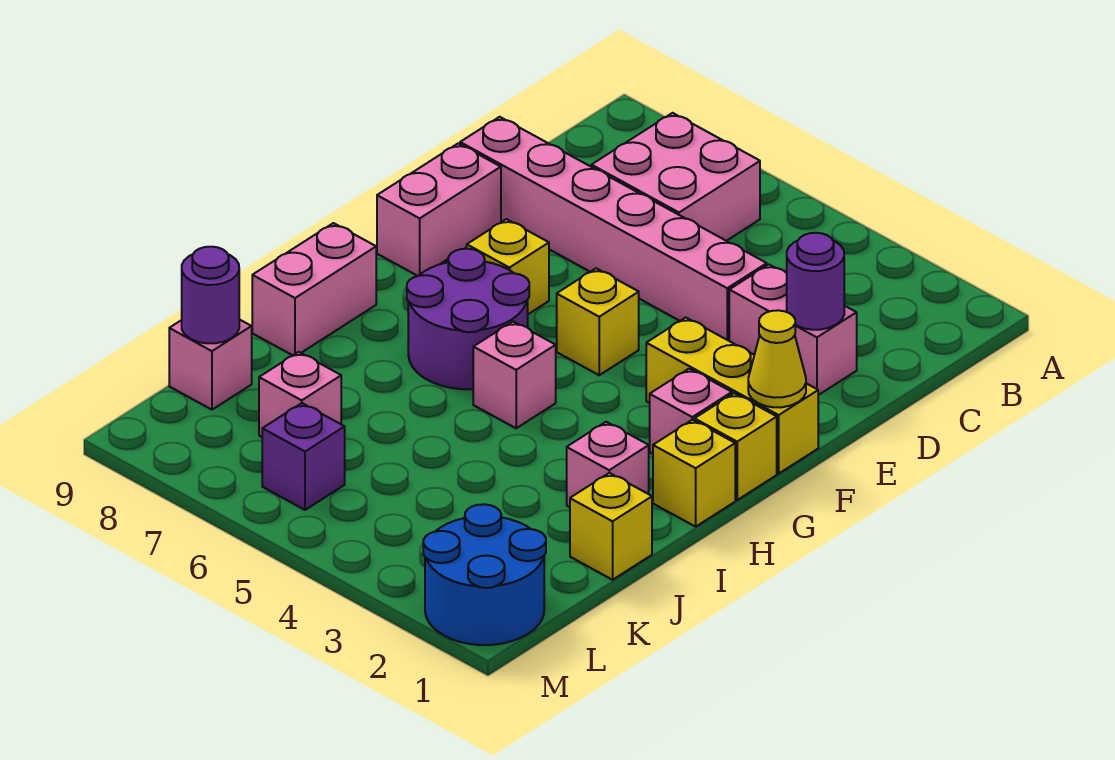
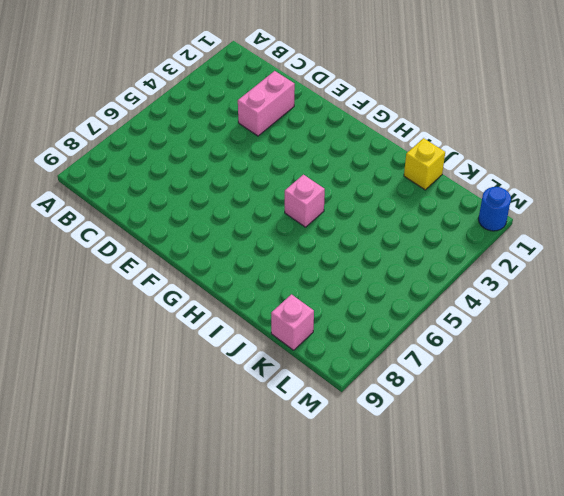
blue 1x1 round brick [479,187,511,231] -> blue 2x2 round brick [423,504,546,645]
none -> pink 2x2 brick [591,113,760,241]
none -> pink 1x6 brick [460,117,767,341]
none -> pink 1x2 brick [377,143,501,276]

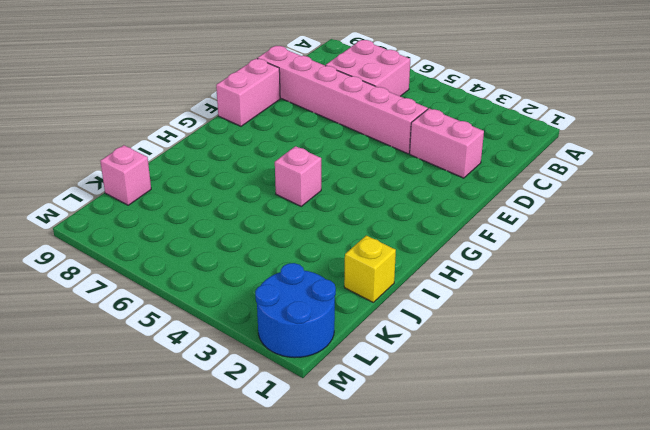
none -> yellow 1x3 brick [646,318,818,473]
none -> yellow 1x1 brick [557,268,639,375]
none -> yellow 1x1 brick [467,219,549,314]

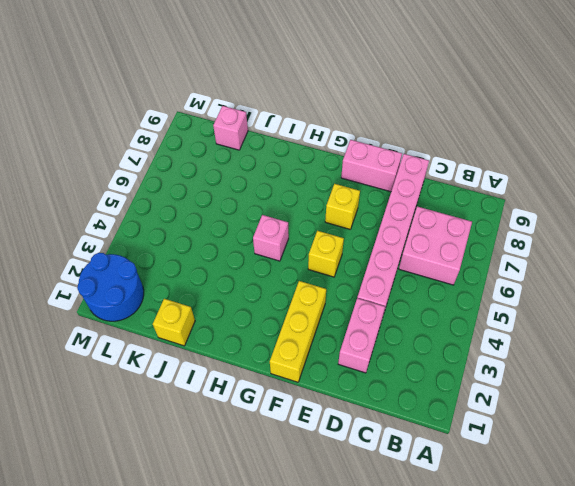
none -> yellow 1x1 brick [695,393,777,500]
none -> pink 1x1 brick [650,369,732,454]
none -> purple 2x2 round brick [407,249,529,389]

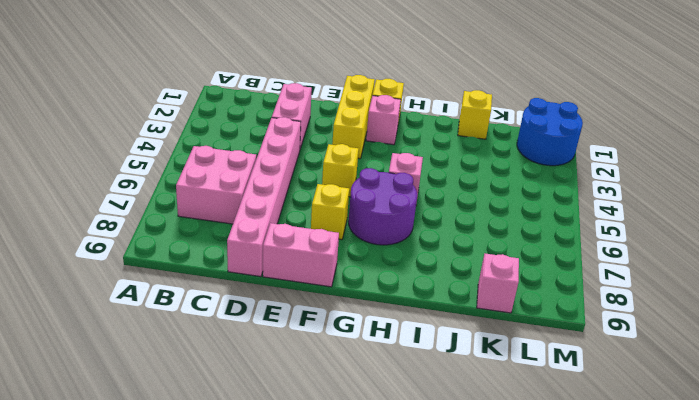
none -> yellow 1x1 brick [653,420,735,527]
none -> pink 1x2 brick [252,223,376,355]
none -> pink 1x1 brick [567,422,649,507]

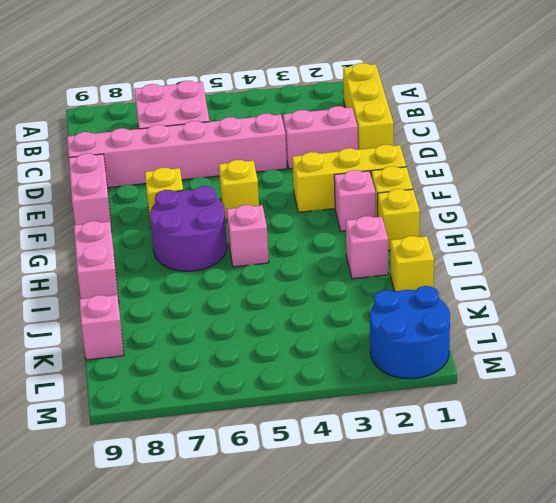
yellow 1x3 brick [343,63,394,150] -> none
none -> pink 1x1 brick [259,352,341,437]
none -> purple 1x1 brick [262,403,345,510]
none -> purple 1x1 round brick [787,233,844,330]

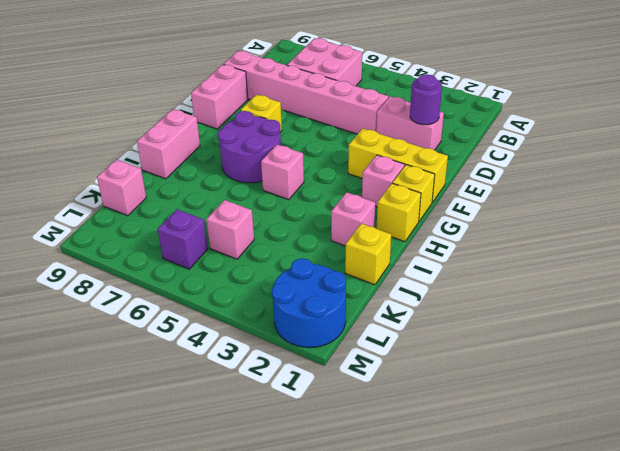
pink 1x1 brick [206,200,254,259] -> pink 1x1 brick moved to [259,352,341,437]
none -> yellow 1x1 brick [557,268,639,375]
none -> yellow 1x1 cone [748,310,806,407]
none -> purple 1x1 round brick [182,247,239,343]

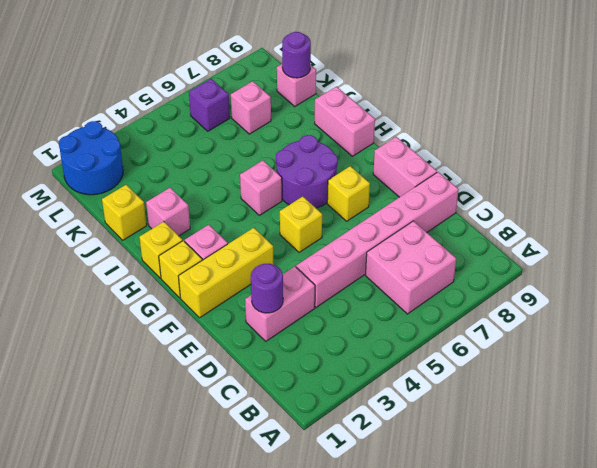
none -> yellow 1x1 cone [748,310,806,407]

